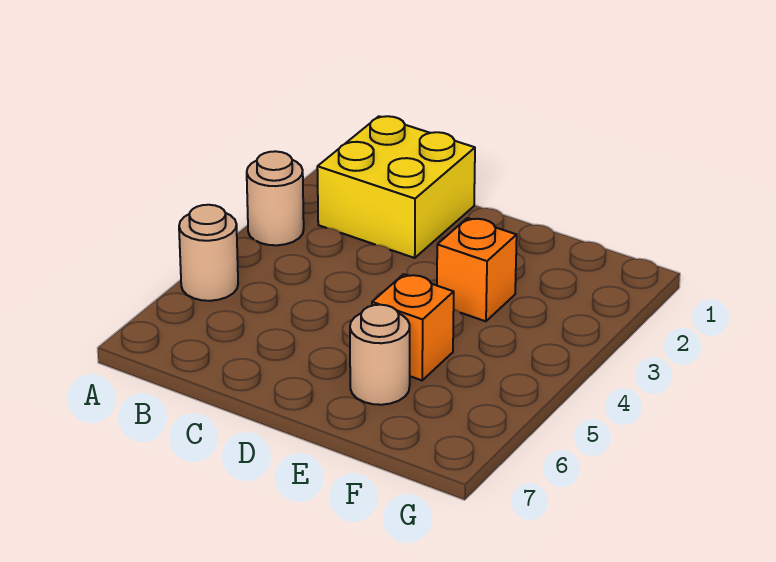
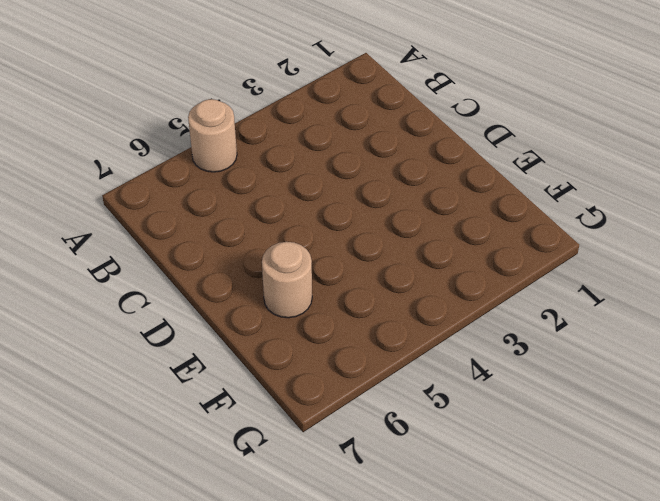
none -> tan 1x1 round brick [247,151,304,245]
none -> yellow 2x2 brick [317,116,475,258]

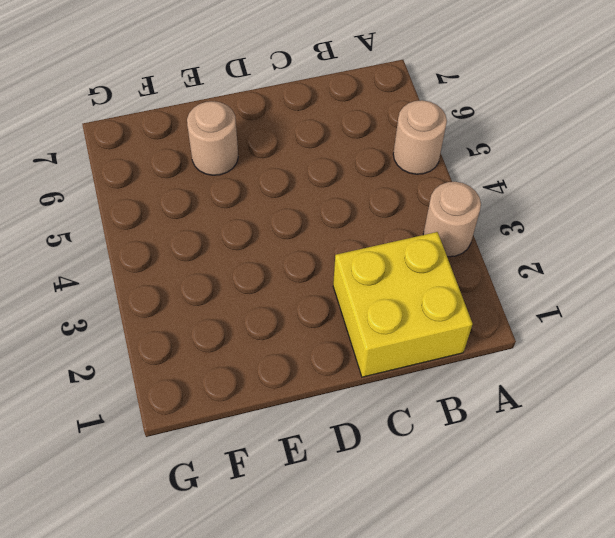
none -> orange 1x1 brick [437,218,517,321]
none -> orange 1x1 brick [372,274,454,380]

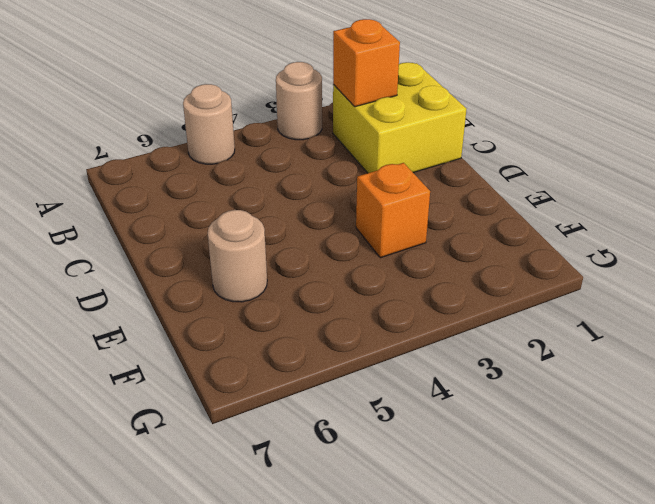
orange 1x1 brick [333,19,400,107] -> orange 1x1 brick moved to [372,274,454,380]

